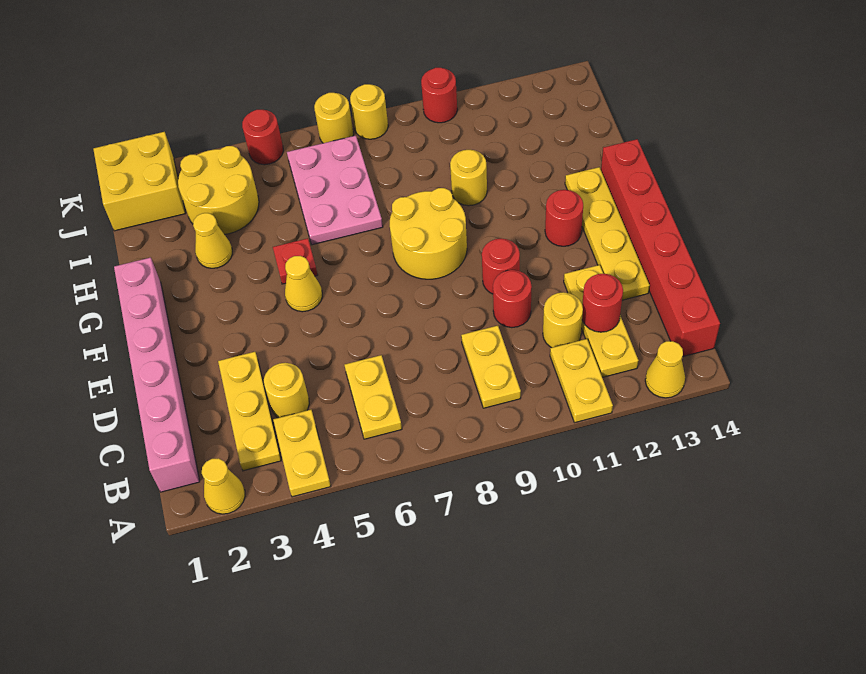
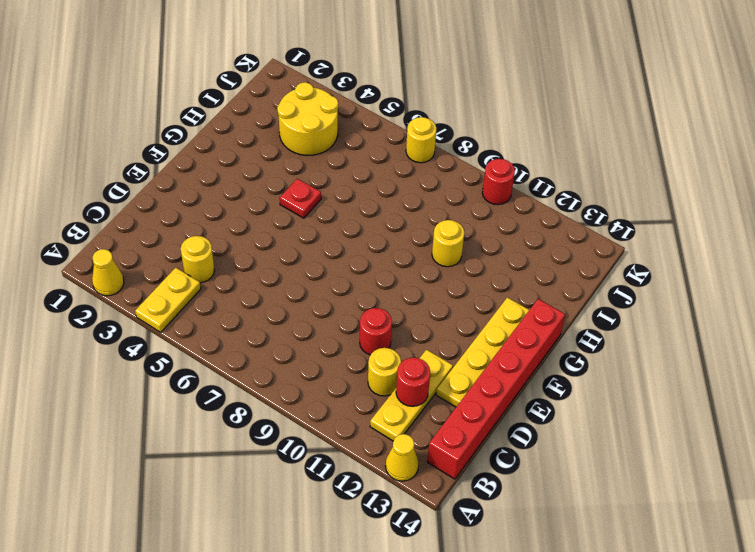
none -> yellow 1x2 plate [550,339,613,423]
none -> pink 1x6 brick [114,258,200,492]
none -> yellow 1x3 plate [218,352,281,471]

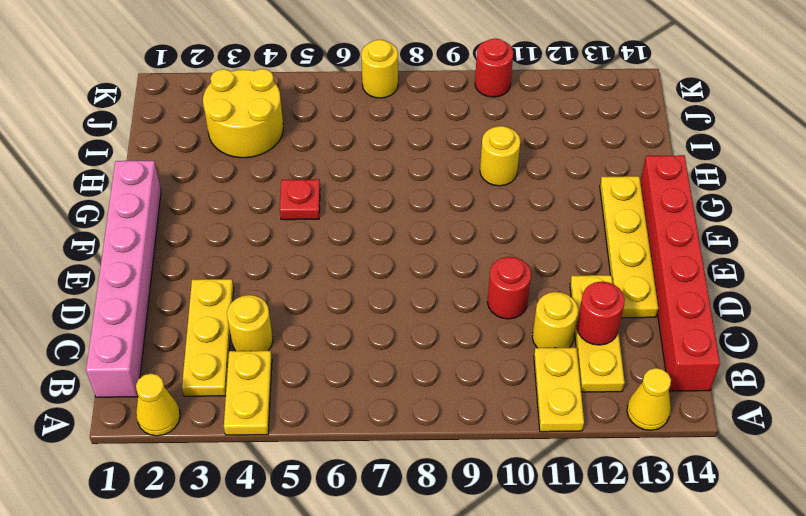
none -> yellow 1x2 plate [344,355,402,439]
none -> yellow 1x2 plate [461,326,521,408]
none -> red 1x1 round brick [482,238,520,294]

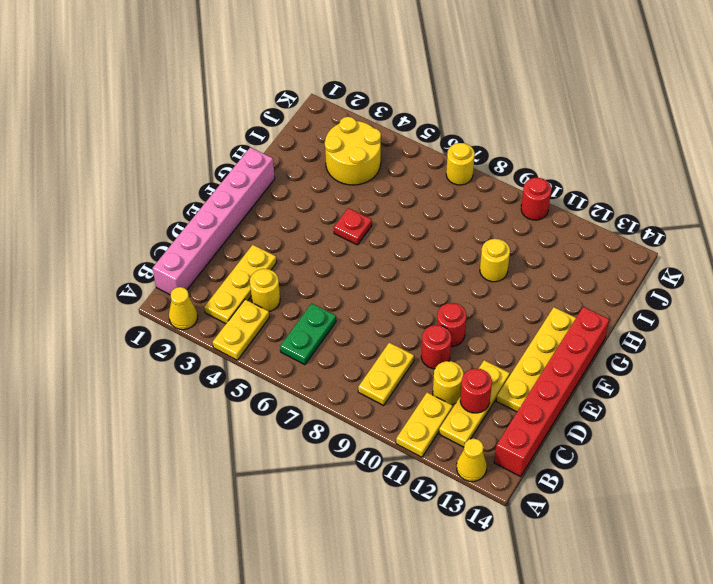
green 1x2 plate [280,303,336,365] -> yellow 1x2 plate [344,355,402,439]
none -> yellow 1x1 cone [285,256,322,312]
none -> yellow 2x2 round brick [390,188,467,279]
none -> red 1x1 round brick [545,190,583,246]

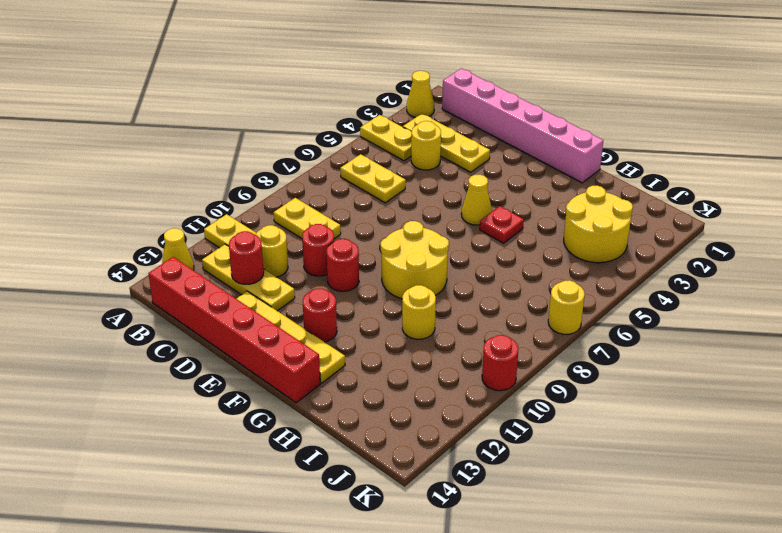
none -> yellow 1x1 cone [193,213,232,268]
none -> pink 2x3 plate [287,136,383,245]
none -> yellow 2x2 brick [93,132,186,231]

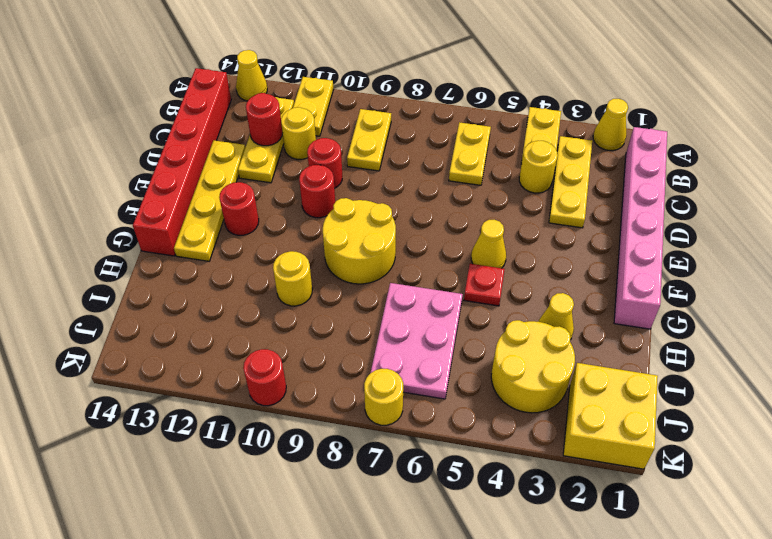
none -> red 1x1 round brick [242,110,283,165]
none -> yellow 1x1 round brick [350,84,388,139]

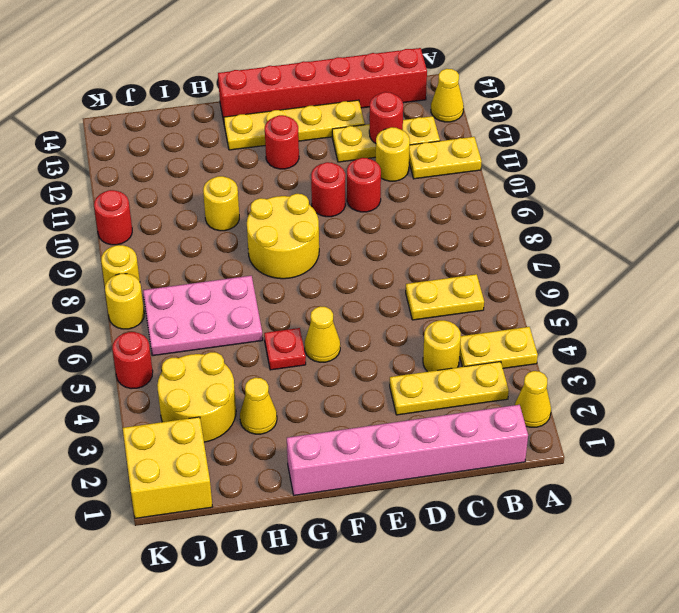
none -> yellow 1x2 plate [461,326,521,408]

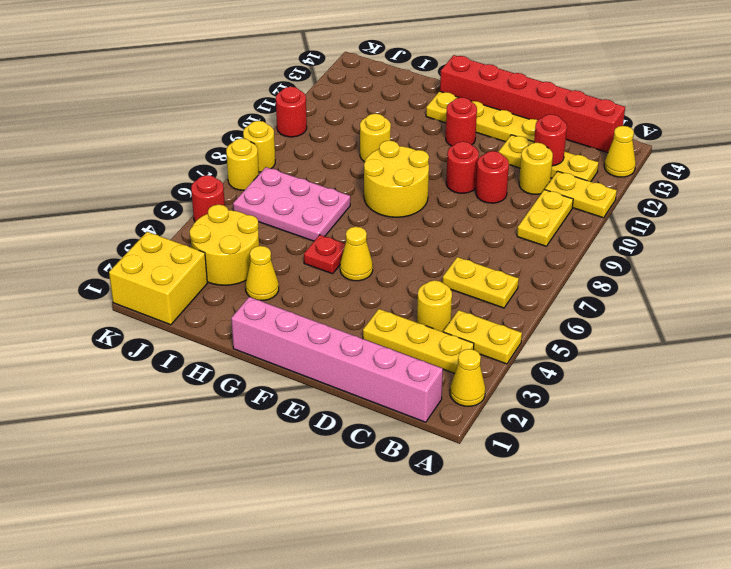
yellow 1x2 plate [517,190,573,246] -> yellow 1x2 plate turned to [461,326,521,408]

